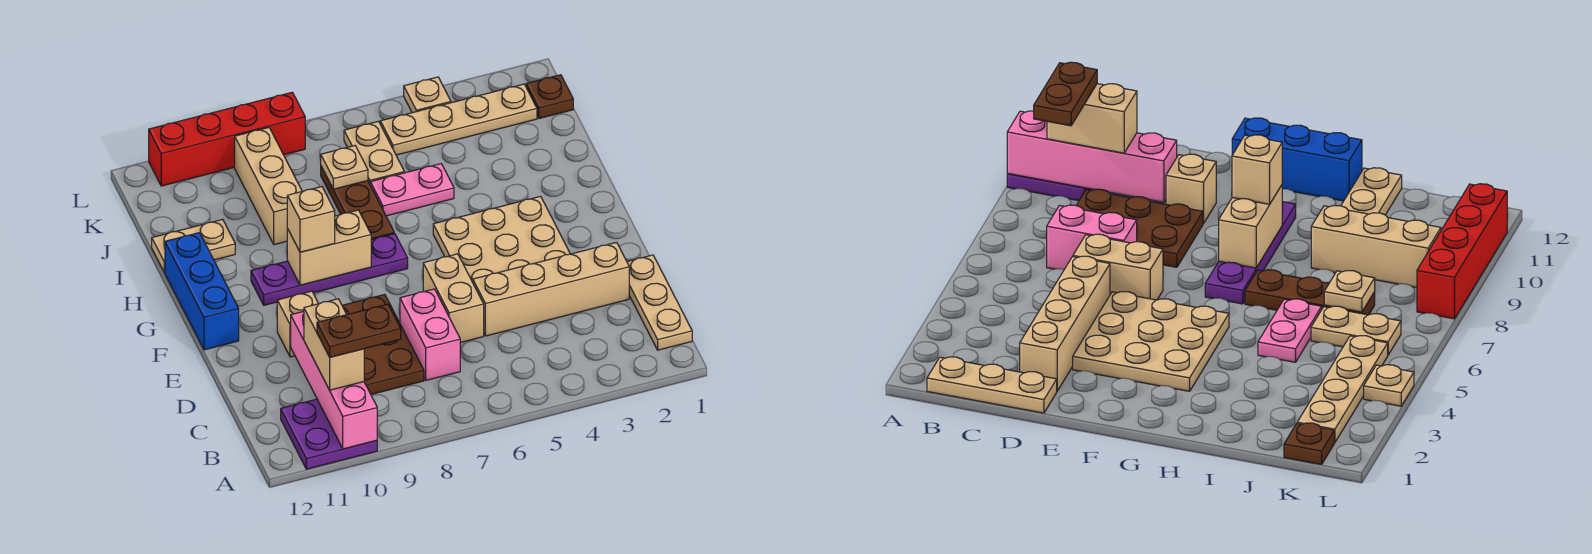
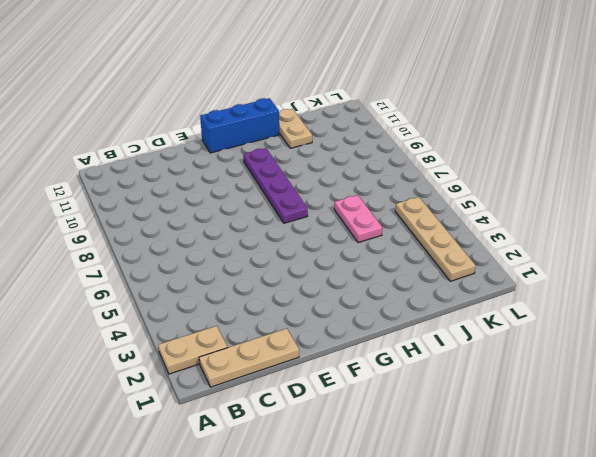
tan 1x2 plate [158,326,228,374] -> tan 1x2 plate moved to [344,121,404,183]
none -> purple 2x2 plate [281,399,377,469]
none -> pink 1x2 brick [400,289,460,380]
none -> brown 2x3 plate [342,295,424,394]

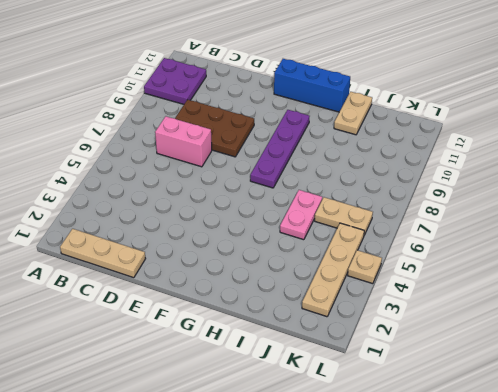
none -> tan 1x4 brick [473,242,629,336]
none -> tan 1x2 brick [423,254,484,343]
none -> tan 3x3 plate [433,196,570,282]

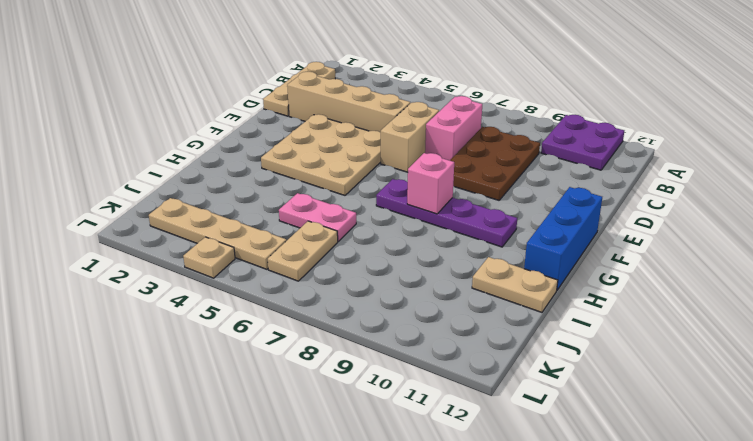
pink 1x1 brick [407,153,454,214] -> tan 1x2 brick [287,210,371,285]
none -> tan 1x1 brick [277,291,318,357]
none -> brown 1x3 plate [321,167,394,240]
none -> tan 1x3 brick [235,128,302,245]

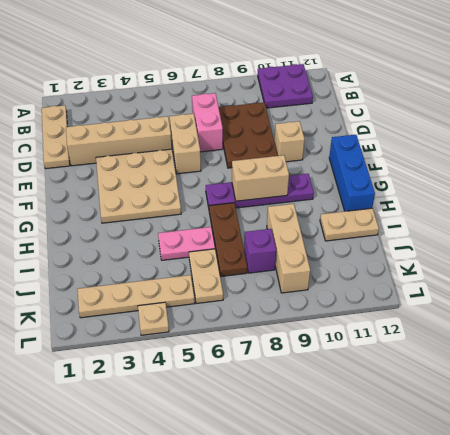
purple 1x1 brick [244,229,276,273] -> none
none -> brown 1x1 plate [526,75,573,118]
none -> red 1x4 brick [149,92,305,186]
none -> pink 1x4 brick [291,311,377,449]

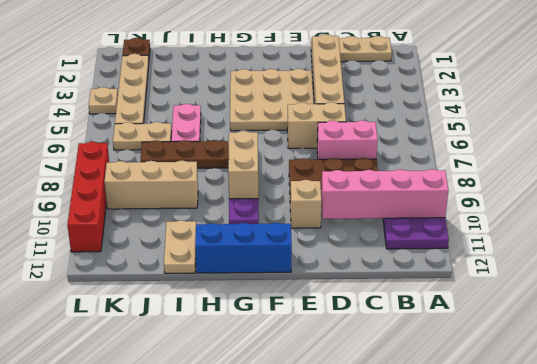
none -> tan 1x1 plate [321,146,368,189]
none -> tan 1x2 brick [304,299,364,390]
none -> tan 1x1 brick [287,187,335,252]

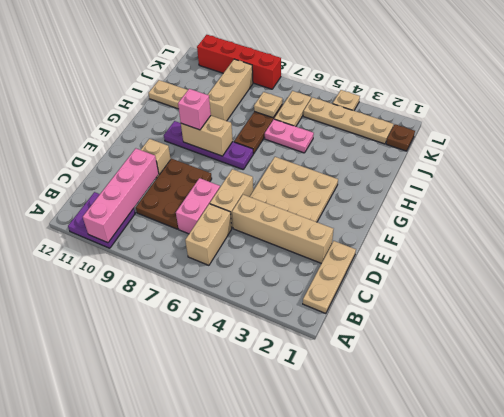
tan 1x2 brick [185,204,232,265] -> tan 1x2 brick moved to [304,299,364,390]
pink 1x1 brick [178,89,211,130] -> tan 1x1 brick [287,187,335,252]
none -> blue 1x3 brick [165,233,239,350]
none -> brown 1x2 plate [317,304,401,357]

